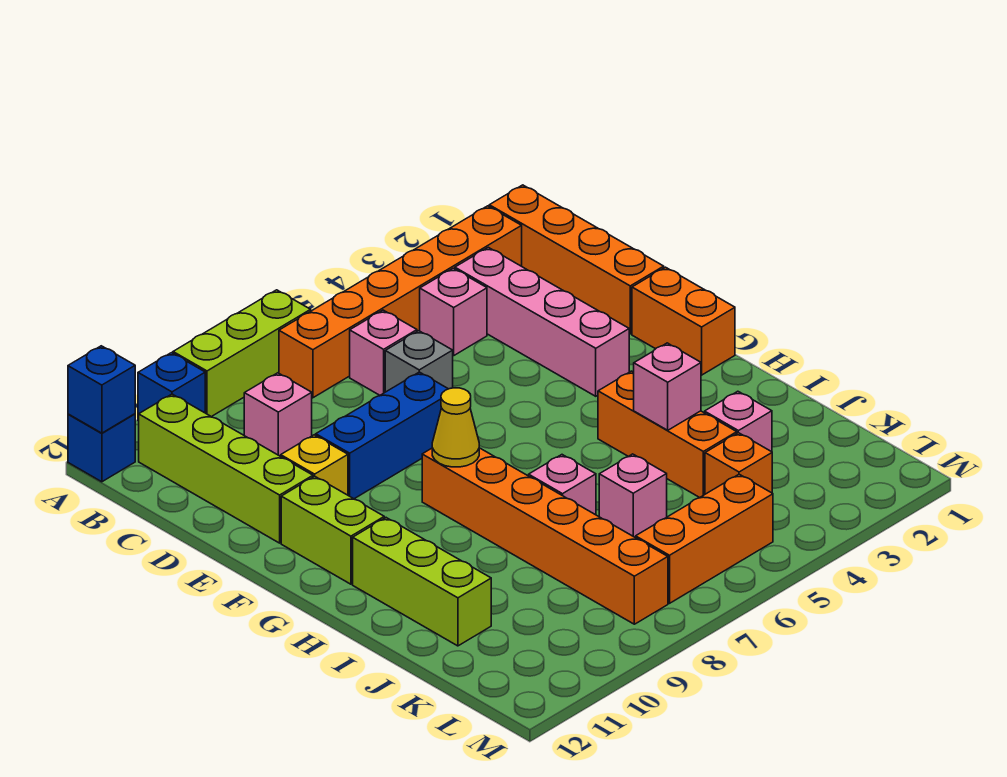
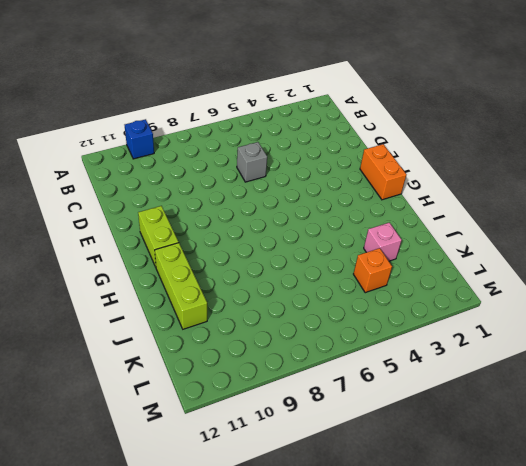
none -> lime 1x3 brick [173,290,311,417]
none -> blue 1x1 brick [68,414,135,482]
none -> orange 1x4 brick [489,185,664,334]

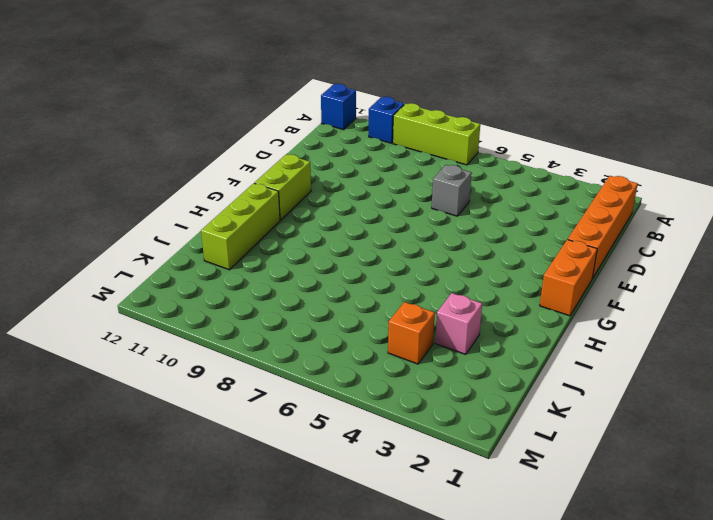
none -> orange 1x6 brick [279,206,522,398]
none -> lime 1x4 brick [139,394,313,543]
none -> pink 1x4 brick [455,247,629,396]

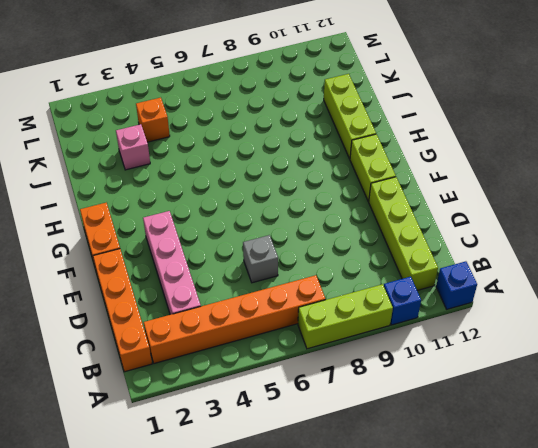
none -> pink 1x1 brick [420,268,487,355]
none -> pink 1x1 brick [350,310,417,395]
none -> pink 1x1 brick [244,373,312,456]

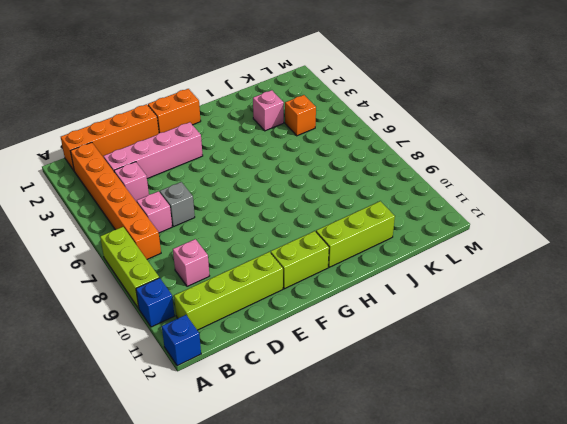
none -> blue 1x3 brick [316,372,448,499]
none -> yellow 1x1 brick [281,435,348,495]
none -> orange 1x6 brick [422,448,668,624]

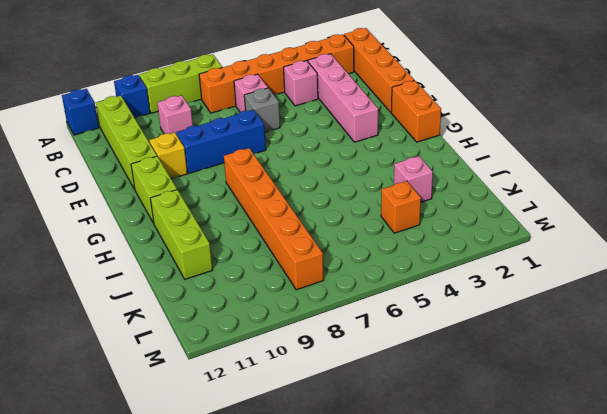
none -> orange 1x3 brick [598,371,737,498]
none -> pink 1x1 brick [529,455,596,515]
none -> pink 1x1 brick [599,454,667,538]

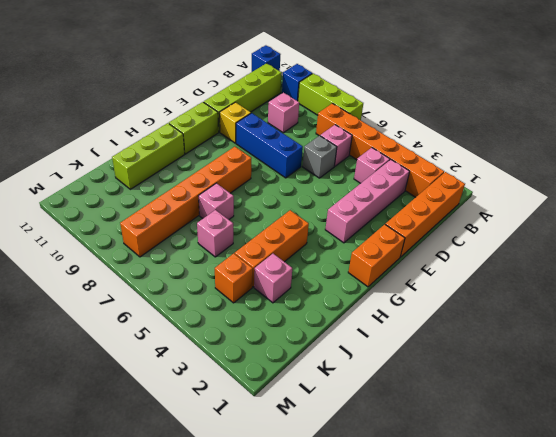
none -> orange 1x3 brick [636,474,773,603]
none -> blue 1x1 brick [68,346,135,433]
none -> yellow 1x1 cone [432,388,479,467]

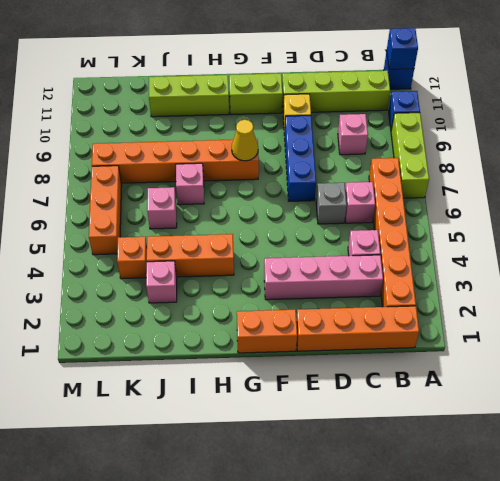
none -> pink 1x1 brick [634,343,701,430]

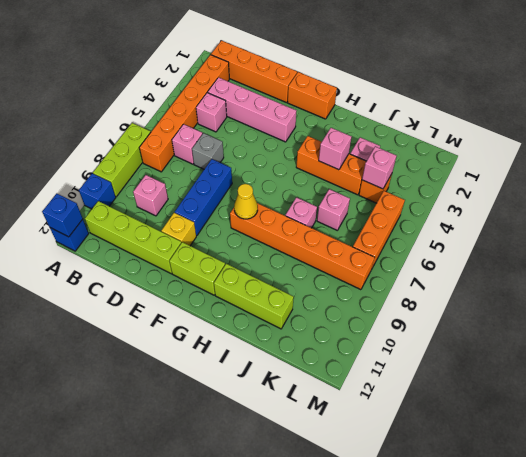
pink 1x1 brick [362,146,396,189] -> none

